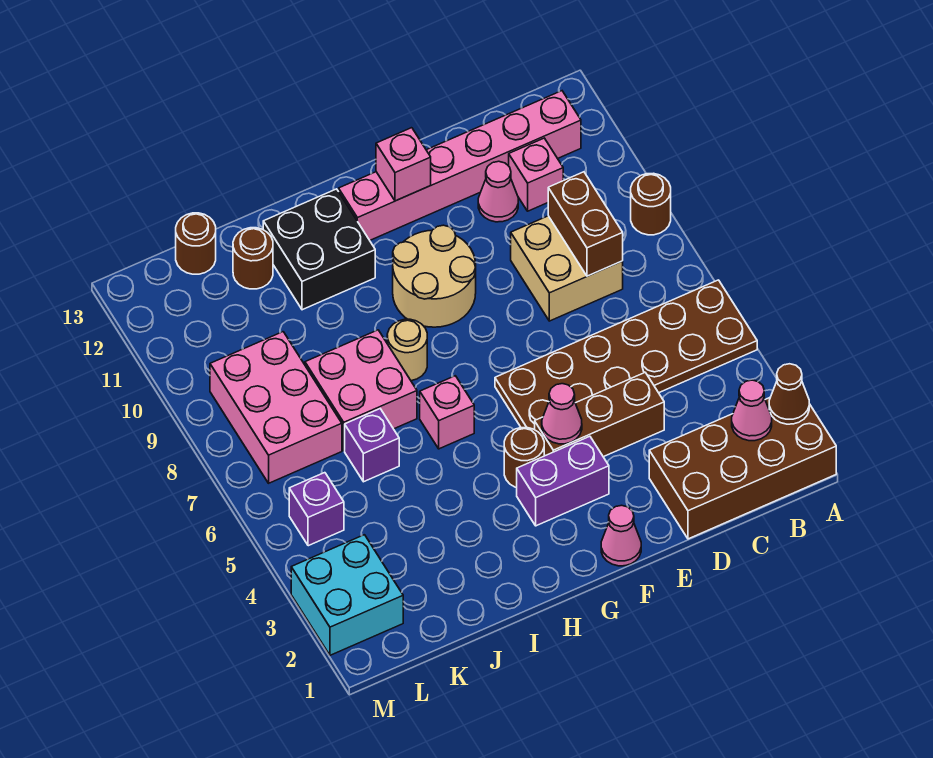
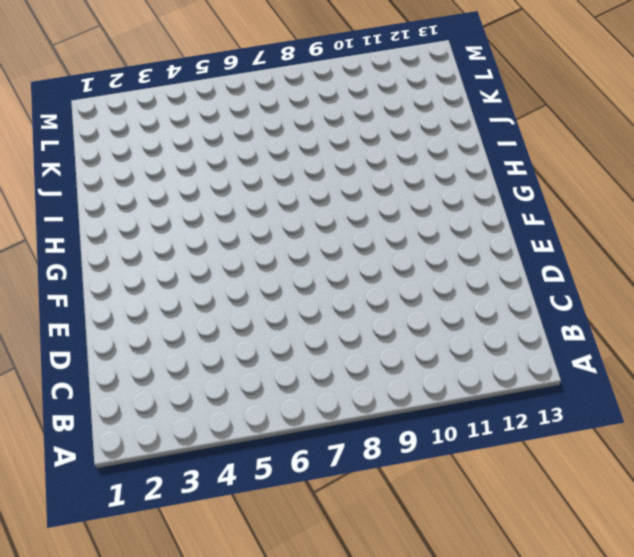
none -> brown 2x4 brick [649,398,836,539]
none -> brown 2x6 plate [495,280,757,430]
none -> brown 1x1 round brick [631,173,671,235]

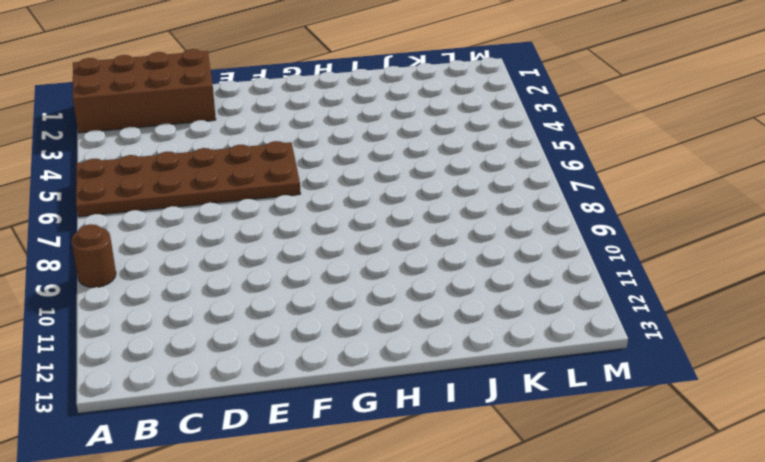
none -> pink 1x6 brick [339,91,581,240]
none -> tan 2x2 brick [511,216,623,321]
none -> pink 1x1 brick [509,138,563,211]

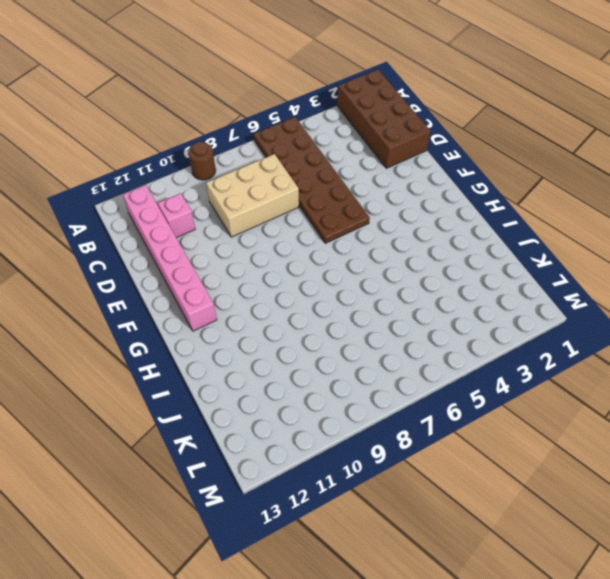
tan 2x3 brick [206,154,299,237] -> tan 2x2 brick [511,216,623,321]
none -> brown 1x3 brick [535,373,664,457]
none -> pink 1x1 cone [478,161,518,222]
none -> pink 1x1 cone [601,505,641,566]

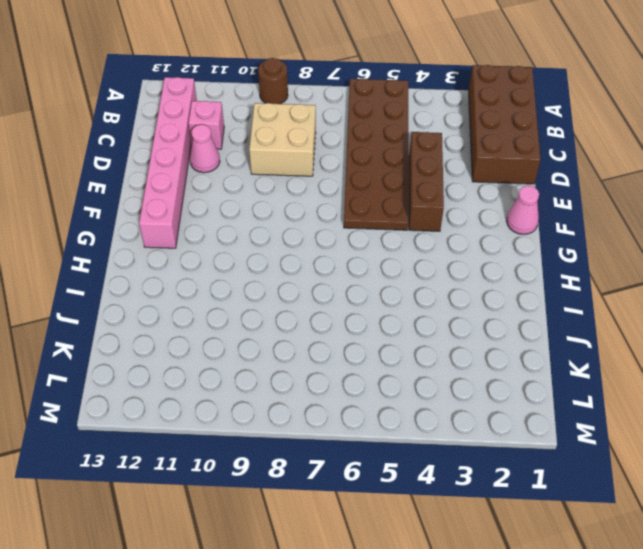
none -> purple 1x2 brick [517,436,609,526]
none -> tan 2x2 round brick [393,225,476,327]
none -> brown 1x1 round brick [504,428,544,488]

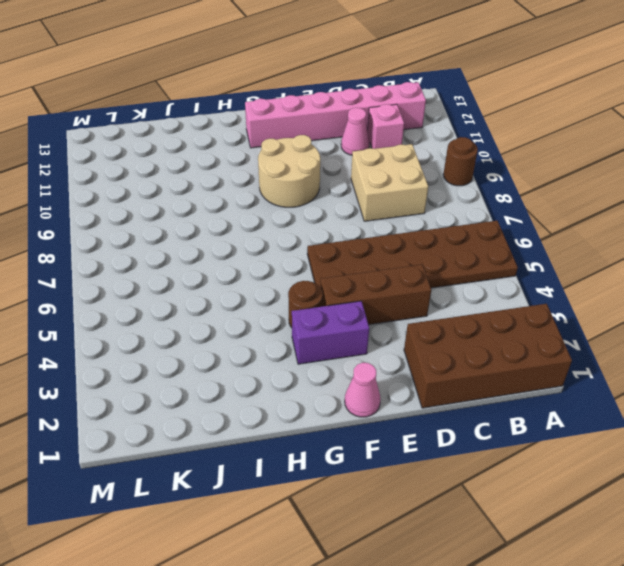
none -> pink 1x1 brick [420,376,474,449]
none -> tan 1x1 round brick [387,319,427,381]
none -> black 2x2 brick [263,189,375,310]

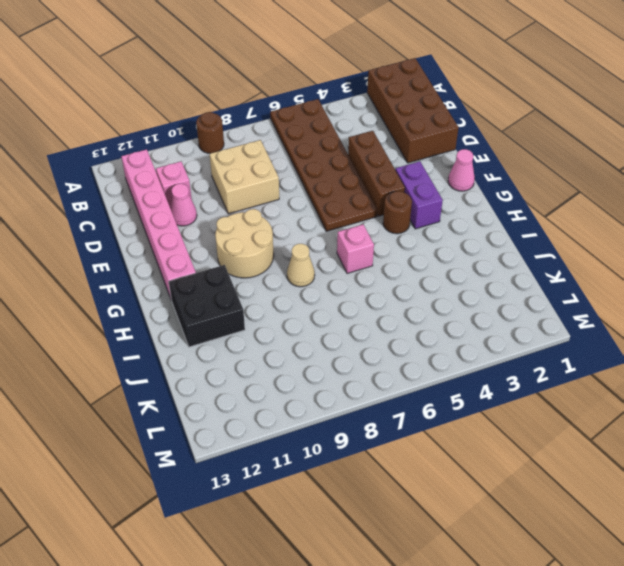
tan 1x1 cone [287,244,315,287] -> tan 1x1 round brick [387,319,427,381]
none -> pink 2x2 brick [305,330,417,450]
none -> purple 1x1 brick [345,409,399,482]
none -> brown 1x1 round brick [233,228,273,289]

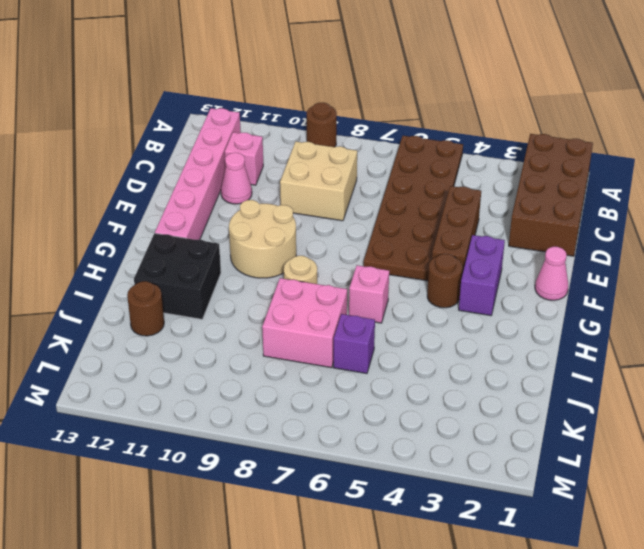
none -> pink 2x3 brick [210,332,342,483]
none -> brown 1x1 round brick [176,213,216,274]
none -> cyan 2x2 brick [291,535,403,655]

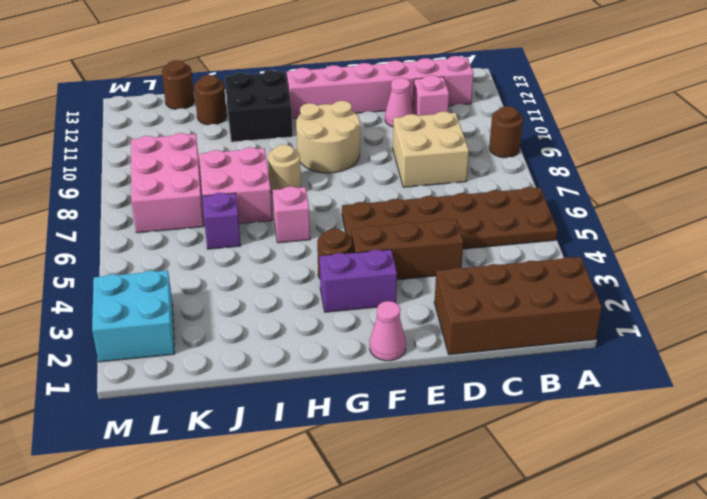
none -> purple 1x1 brick [289,473,344,546]
none -> brown 1x1 cone [769,364,809,424]
none -> pink 1x1 cone [732,380,772,441]

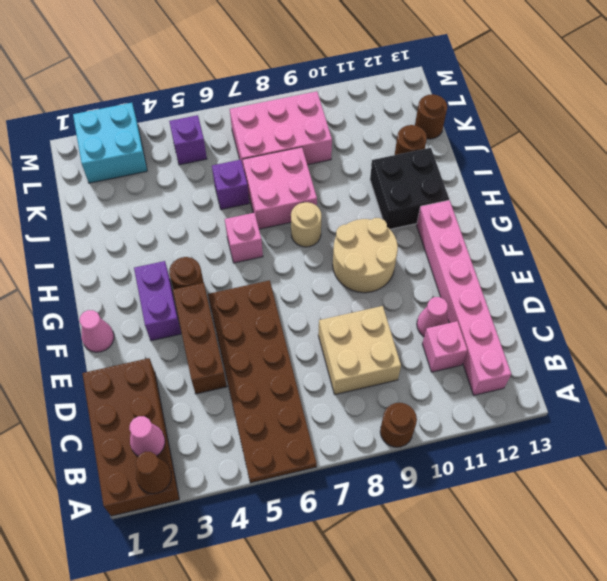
none -> brown 1x2 brick [548,172,623,276]
none -> pink 1x1 cone [542,384,582,444]
none -> pink 1x1 brick [376,128,431,201]

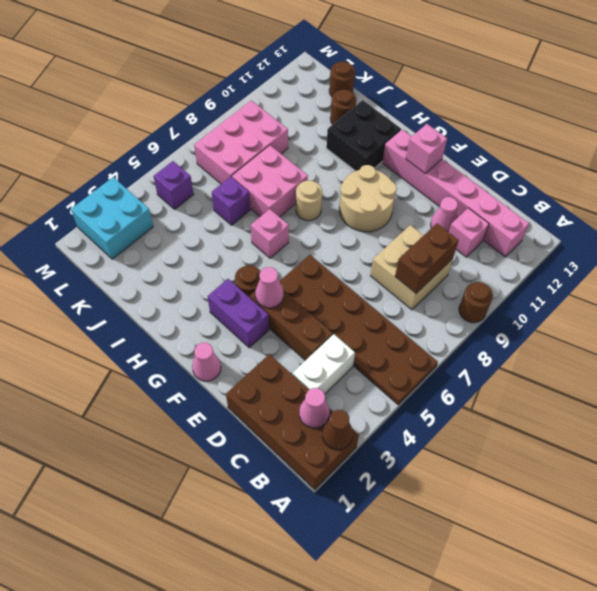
white 1x2 brick [292,334,355,394] -> none

